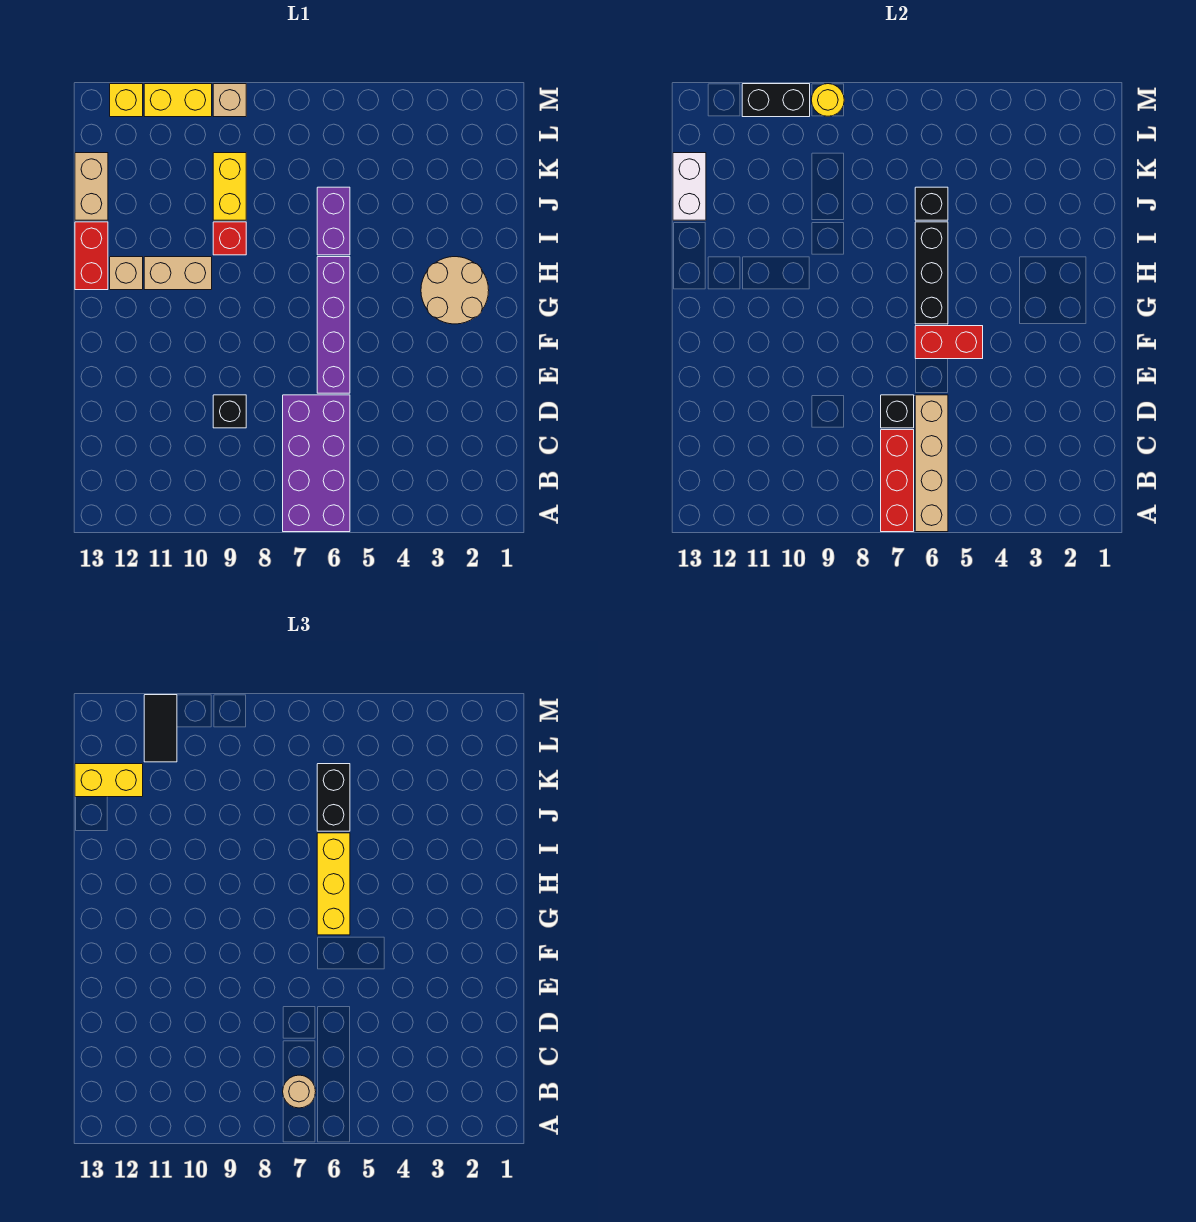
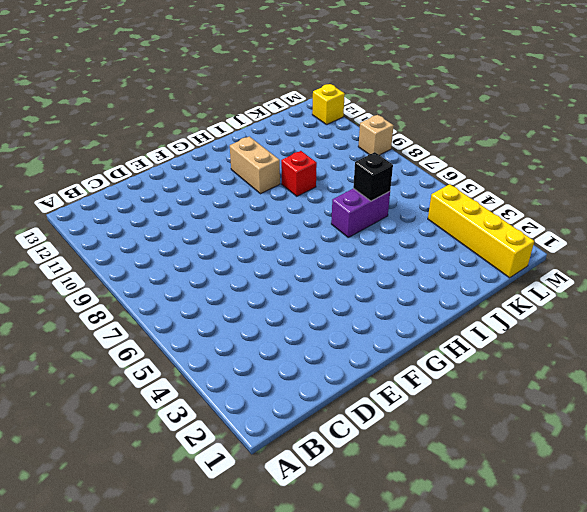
yellow 1x4 brick [428,184,534,278] -> none
none -> purple 2x4 brick [283,395,350,532]
none -> black 1x1 brick [213,395,246,428]
none -> purple 1x4 brick [317,257,350,393]

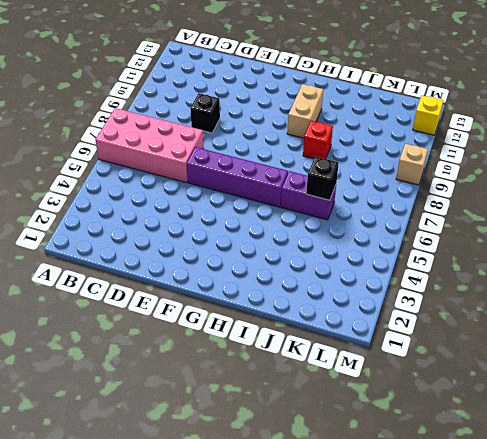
pink 2x4 brick [96,108,204,183] -> purple 2x4 brick [283,395,350,532]
none -> tan 2x2 round brick [421,257,489,324]
none -> tan 1x1 brick [110,257,143,290]
none -> red 1x2 brick [75,222,108,290]

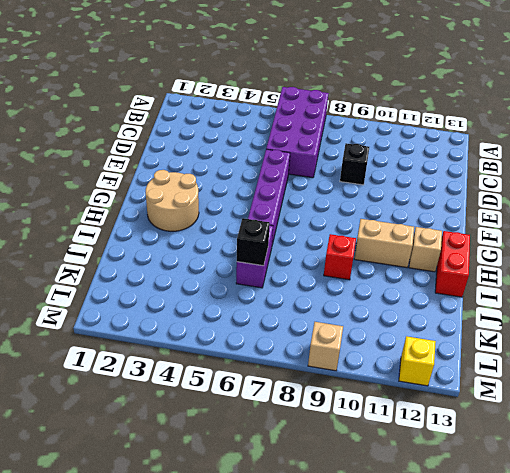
none -> yellow 1x2 brick [213,153,246,220]
none -> tan 1x2 brick [75,153,108,220]
none -> yellow 1x2 brick [144,84,212,117]

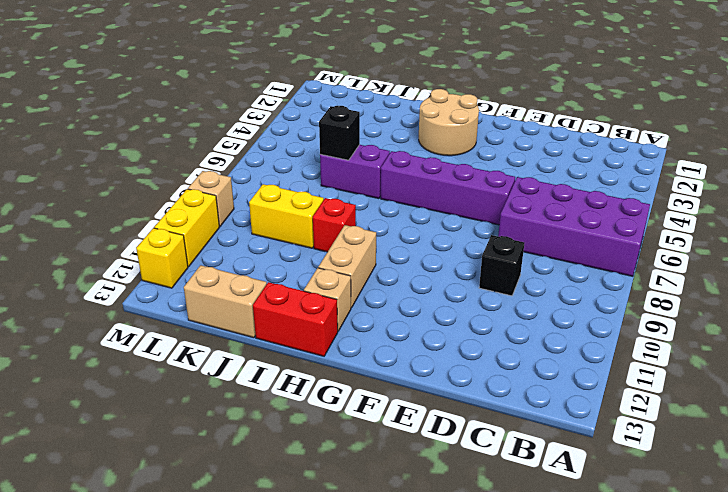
none -> tan 1x4 brick [915,395,948,532]
none -> red 1x3 brick [881,430,914,532]
none -> black 1x1 brick [881,395,914,428]

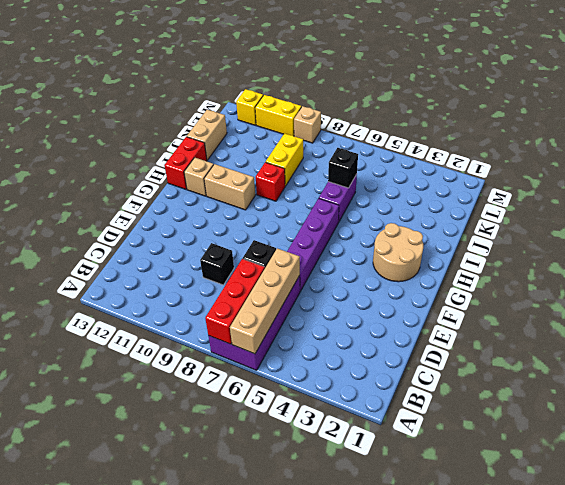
none -> red 1x2 brick [915,326,983,359]
none -> black 1x3 brick [915,222,948,324]
none -> white 1x2 brick [673,153,706,220]

